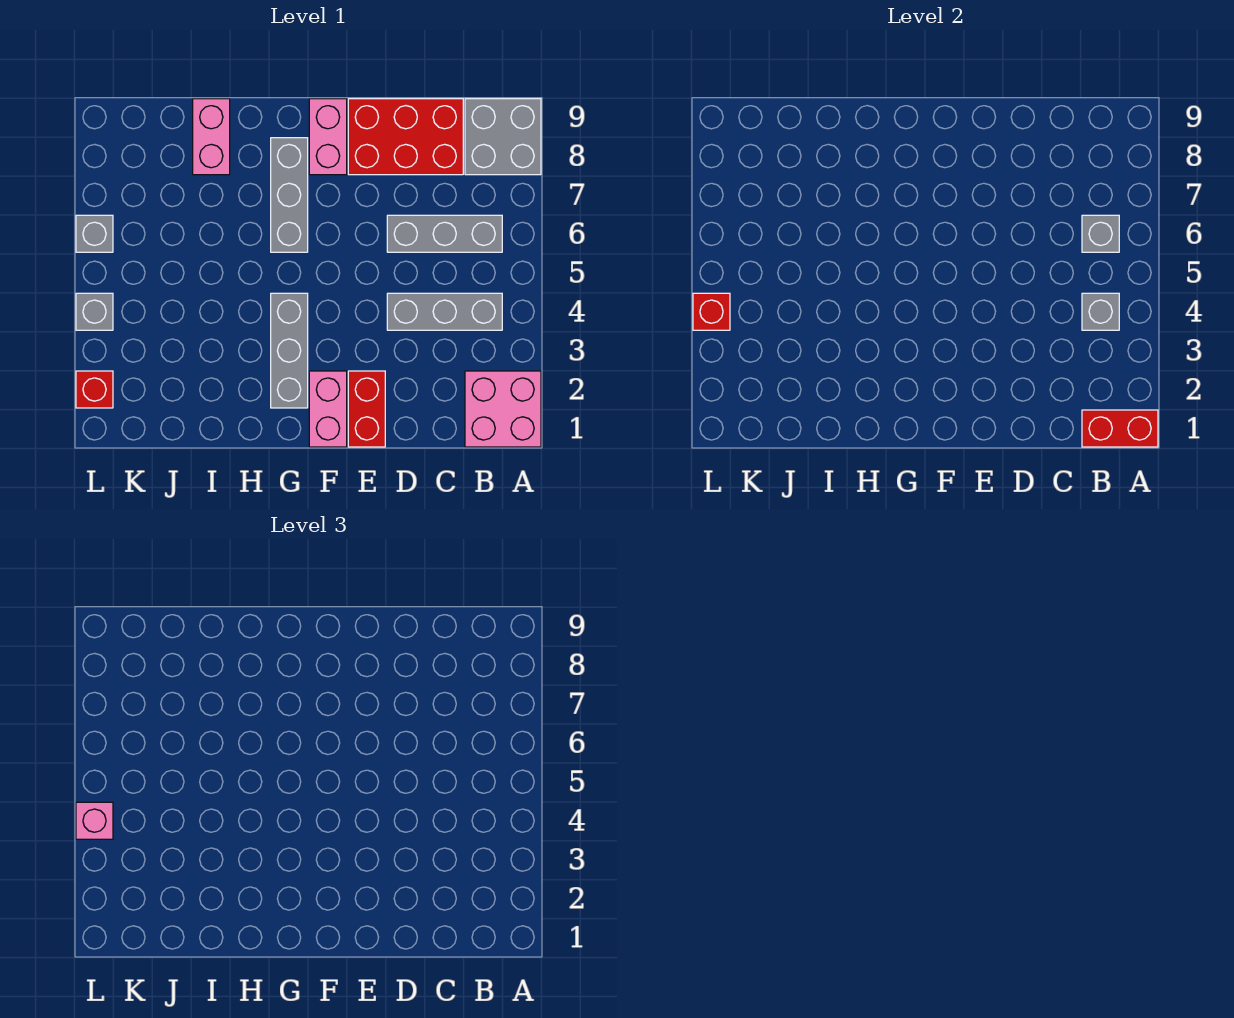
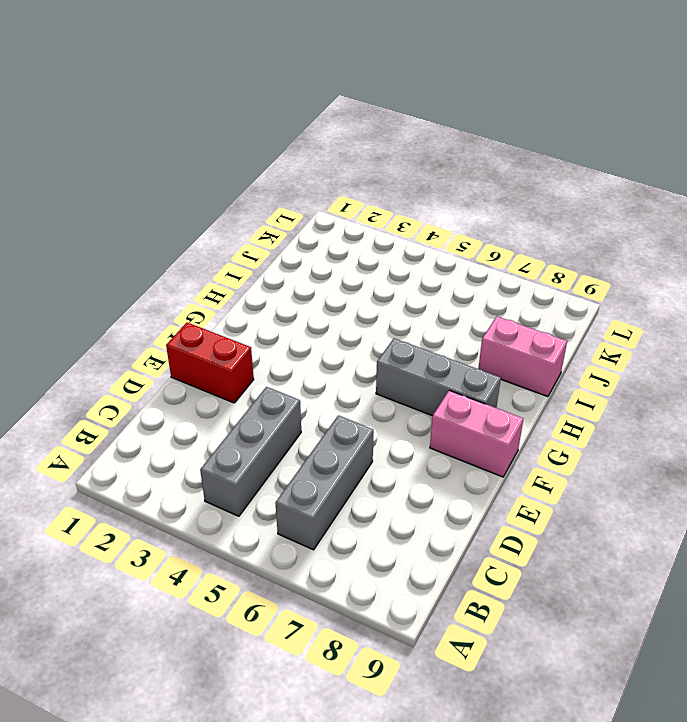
none -> pink 2x2 brick [465,371,541,447]
none -> grey 2x2 brick [465,99,541,175]
none -> red 2x3 brick [348,99,463,175]

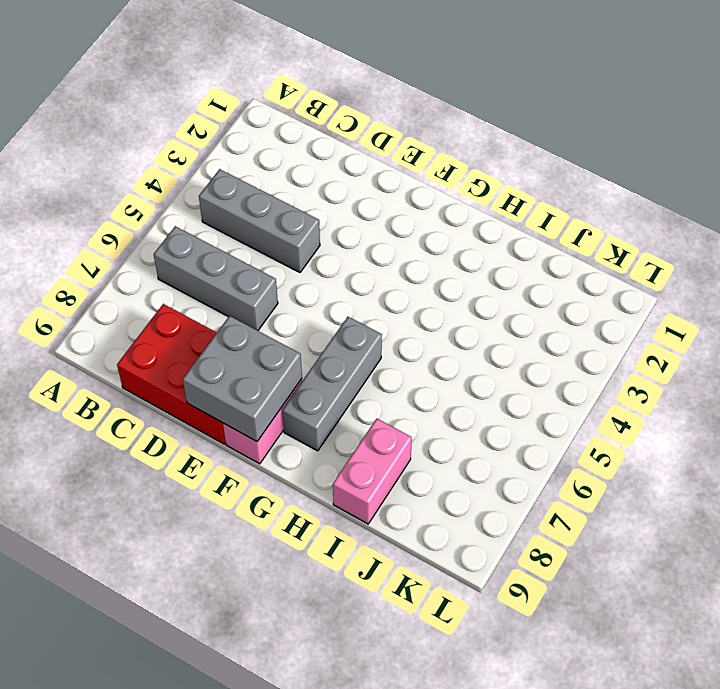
grey 2x2 brick [183,316,302,441] -> grey 2x2 brick moved to [465,99,541,175]
none -> pink 2x2 brick [465,371,541,447]
none -> red 1x2 brick [348,371,385,447]
none -> pink 1x2 brick [309,371,347,447]

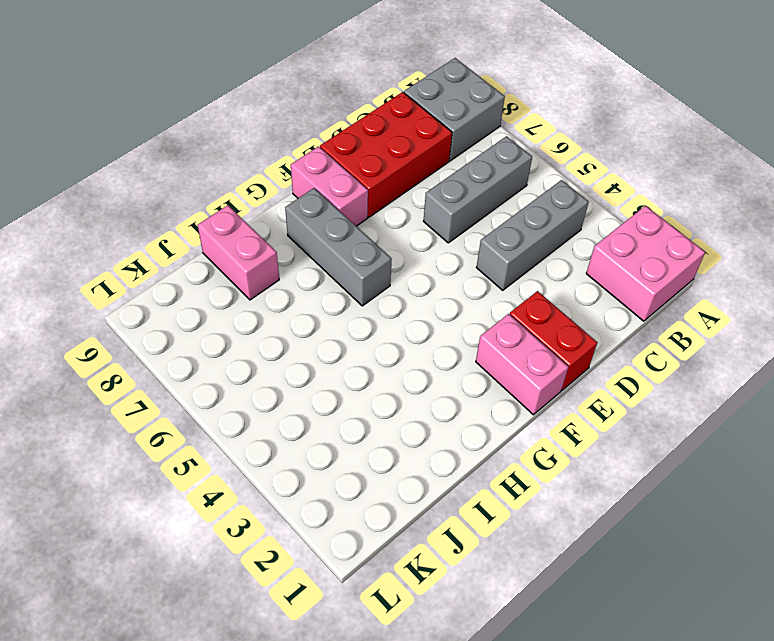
none -> grey 1x3 brick [271,293,308,408]
none -> red 1x1 brick [76,371,113,408]
none -> grey 1x1 brick [76,293,113,330]

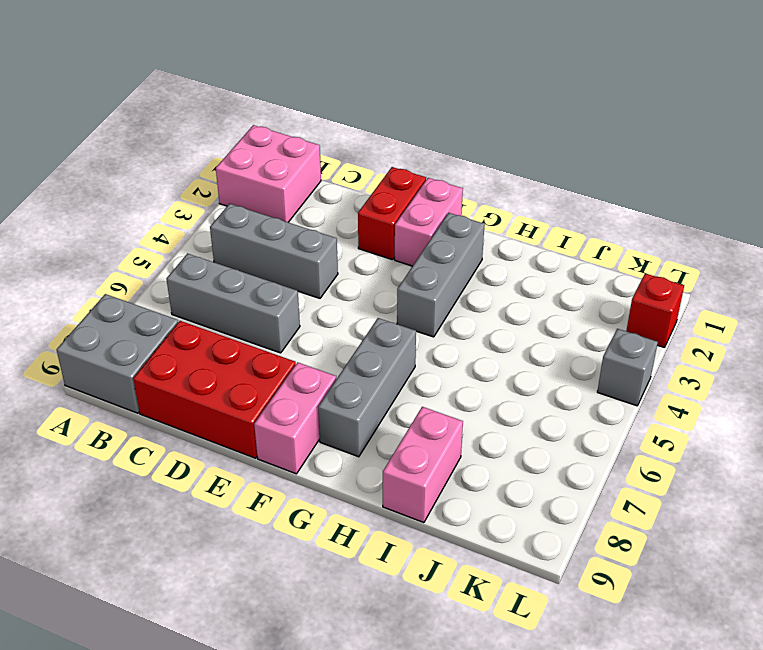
none -> grey 1x1 brick [76,215,113,252]
none -> red 1x2 brick [1082,410,1158,447]
none -> grey 1x1 brick [1082,293,1119,330]

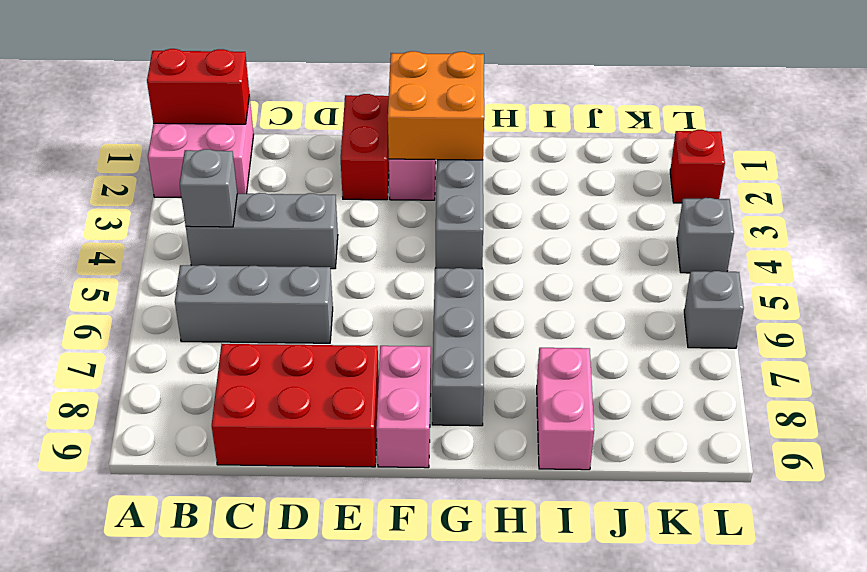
orange 2x2 brick [388,51,484,160] -> none
none -> grey 2x2 brick [465,99,541,175]
none -> grey 1x1 brick [1082,215,1119,252]
none -> red 1x1 brick [693,293,730,330]

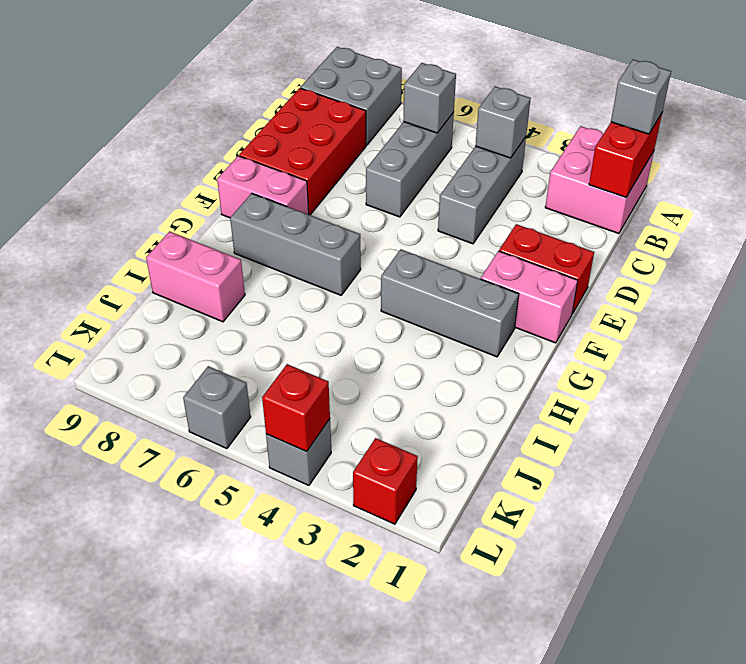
grey 1x1 brick [611,60,671,134] -> none
none -> pink 1x1 brick [76,802,113,839]

